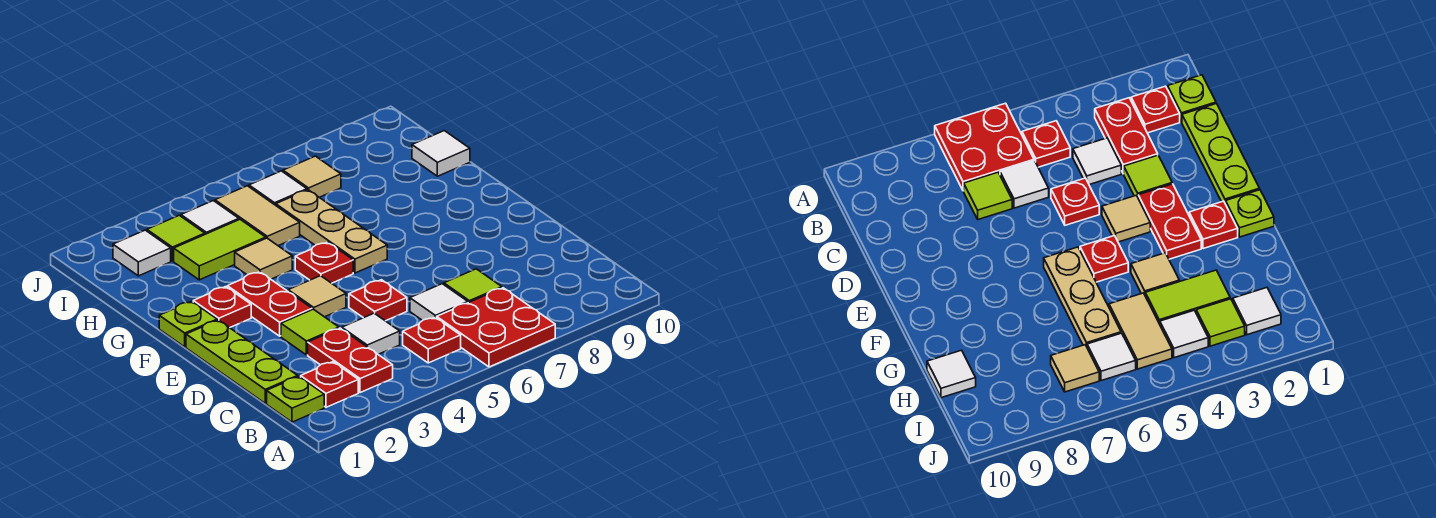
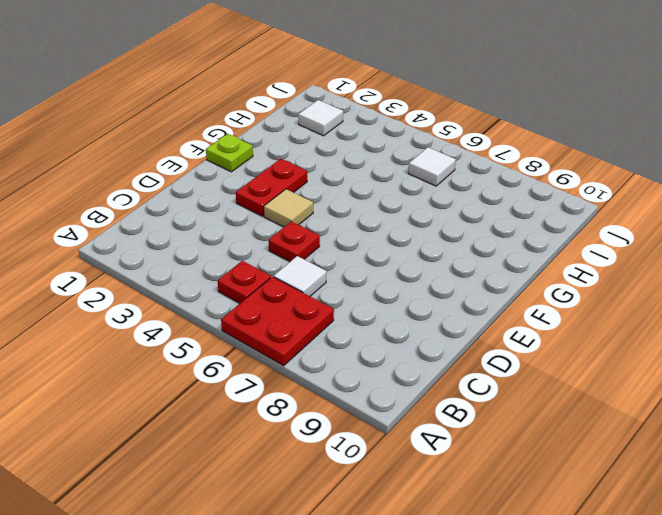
none -> lime 1x1 plate [267,377,324,422]
none -> red 1x1 plate [301,362,358,407]
none -> red 1x2 plate [308,328,393,393]

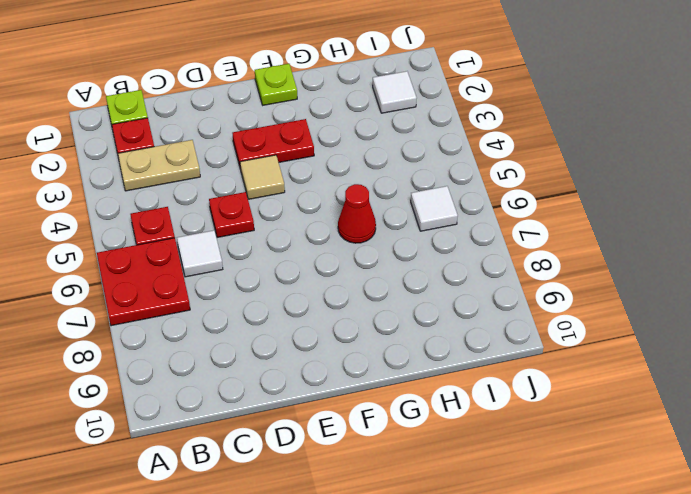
tan 1x2 plate [118,140,200,191] -> red 1x2 plate [308,328,393,393]
red 1x1 cone [338,184,376,243] -> tan 1x3 plate [276,190,387,273]
none -> lime 1x3 plate [186,320,298,403]
none -> white 1x1 tile [342,313,400,354]
none -> lime 1x1 tile [444,269,502,303]

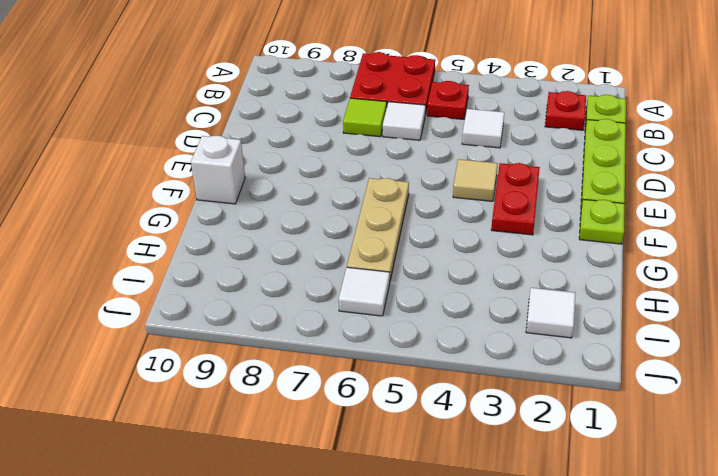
white 1x1 brick [191,135,245,204] -> none
none -> red 1x2 plate [308,328,393,393]
none -> lime 1x1 tile [281,309,339,355]
none -> red 1x1 plate [349,280,407,321]

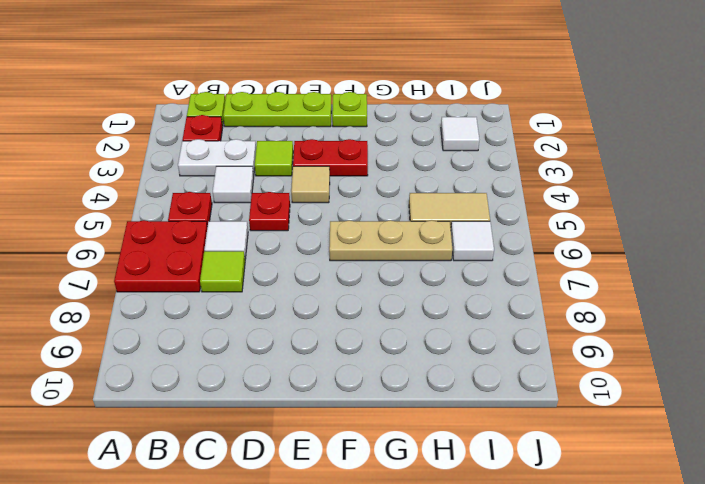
white 1x2 plate [178,139,256,176] -> red 1x2 plate [308,328,393,393]
none -> red 1x1 plate [193,287,251,328]
none -> red 1x1 plate [295,242,353,283]
none -> tan 1x1 tile [235,238,292,279]

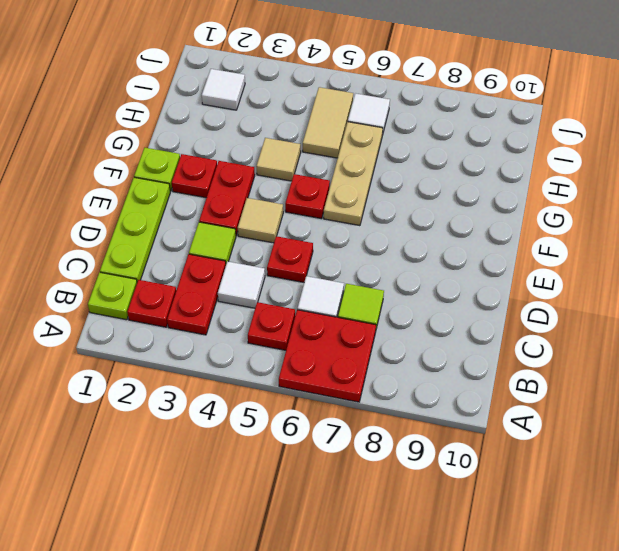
none -> lime 1x2 tile [174,220,266,280]
none -> white 1x1 tile [412,131,470,176]
none -> lime 1x1 tile [147,215,205,261]

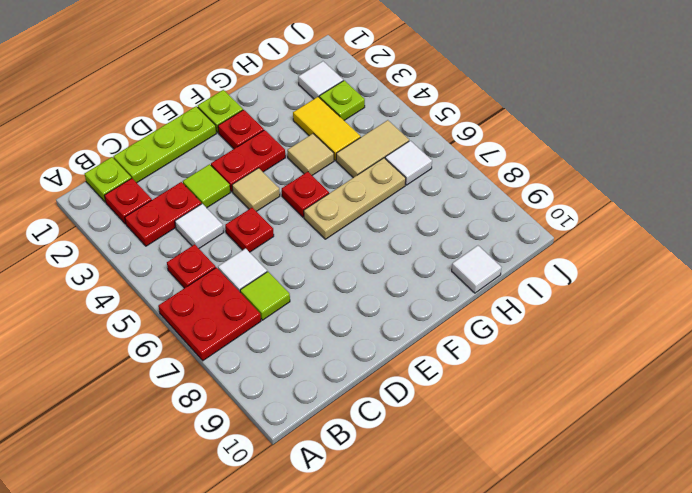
yellow 1x2 tile [293,97,361,160] -> lime 1x2 tile [174,220,266,280]
lime 1x1 plate [319,80,365,120] -> lime 1x1 tile [147,215,205,261]
none -> white 1x1 tile [181,201,239,234]
none -> tan 1x1 tile [283,156,341,197]

